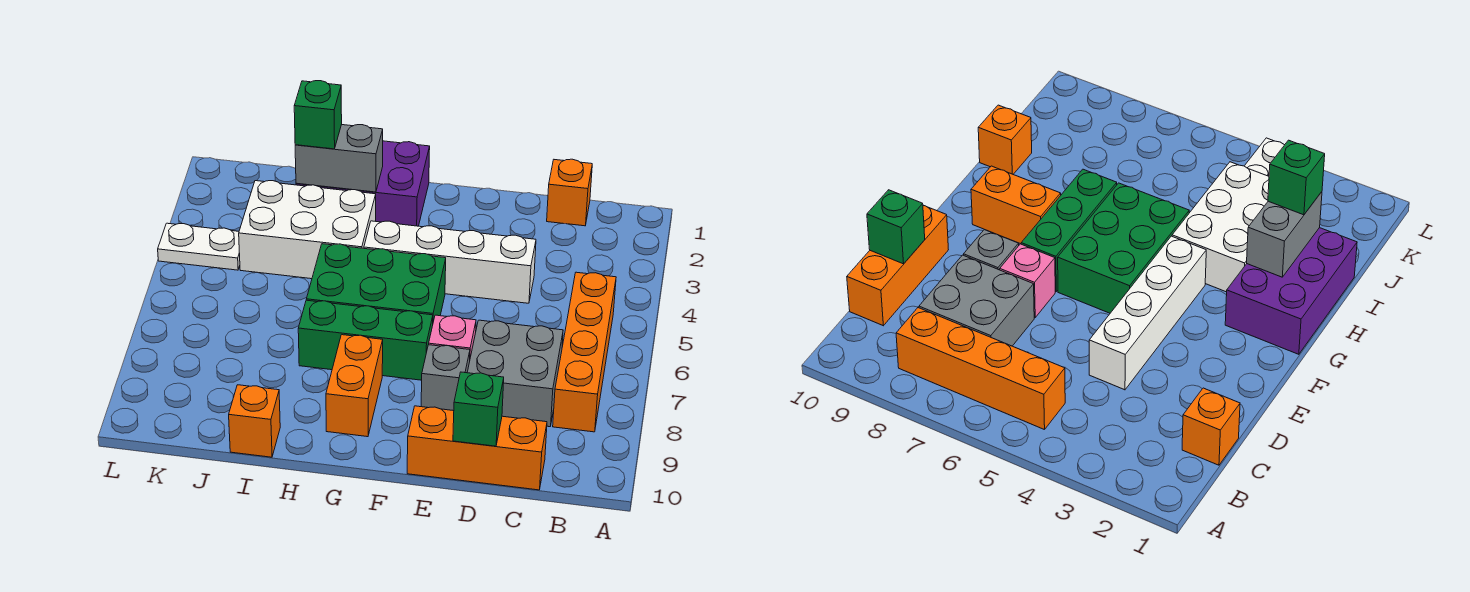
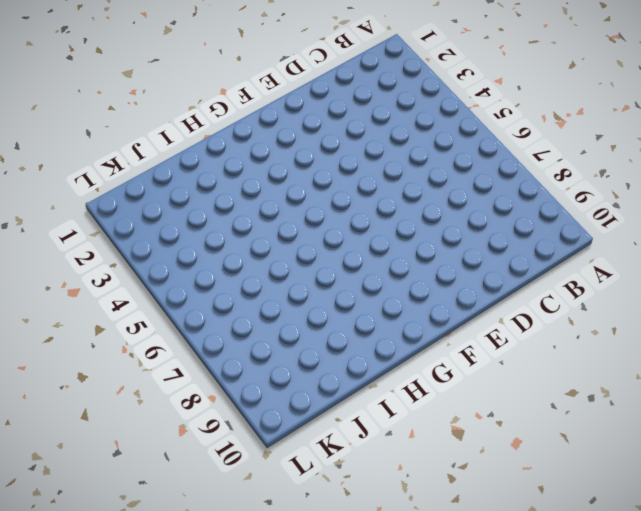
none -> orange 1x4 brick [553,272,616,432]
none -> orange 1x1 brick [547,159,592,226]
none -> grey 2x2 brick [467,320,563,427]

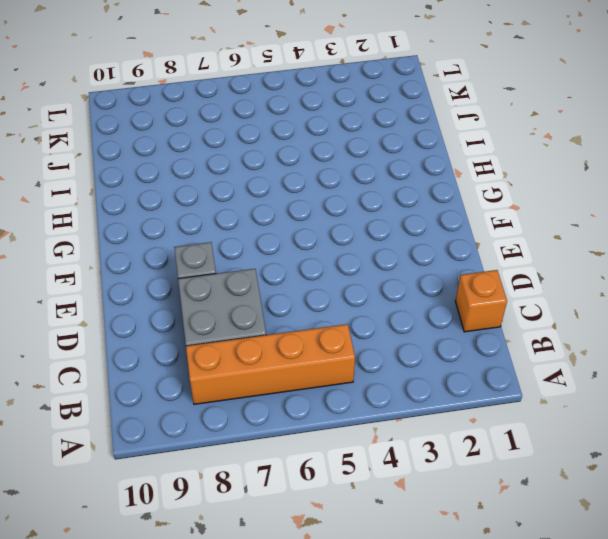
none -> orange 1x3 brick [407,406,547,490]
none -> white 1x4 brick [364,221,536,303]
none -> pink 1x1 brick [429,315,476,357]

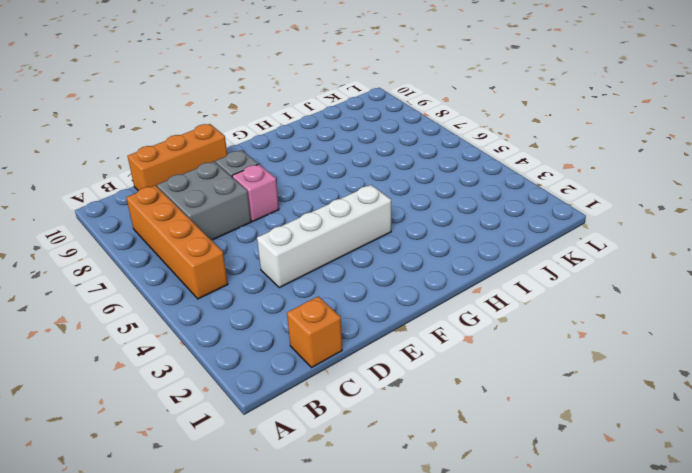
none -> green 2x3 brick [306,244,446,322]
none -> green 1x3 brick [298,300,433,380]
none -> purple 2x3 brick [296,141,430,226]

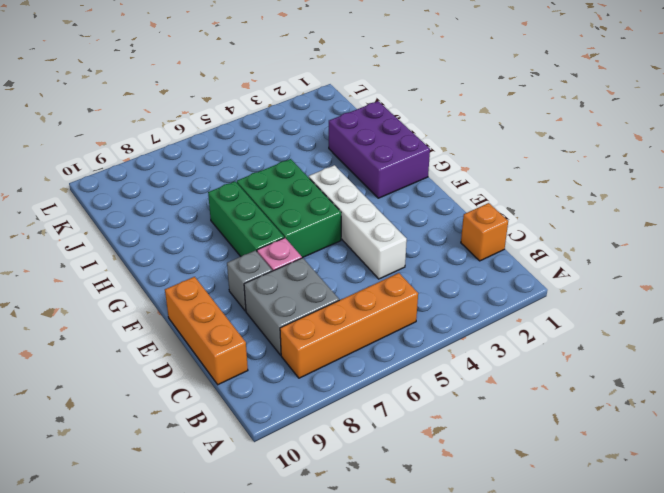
none -> orange 1x2 brick [326,335,383,437]
none -> white 2x3 brick [239,181,376,279]
none -> orange 1x1 brick [229,385,280,457]

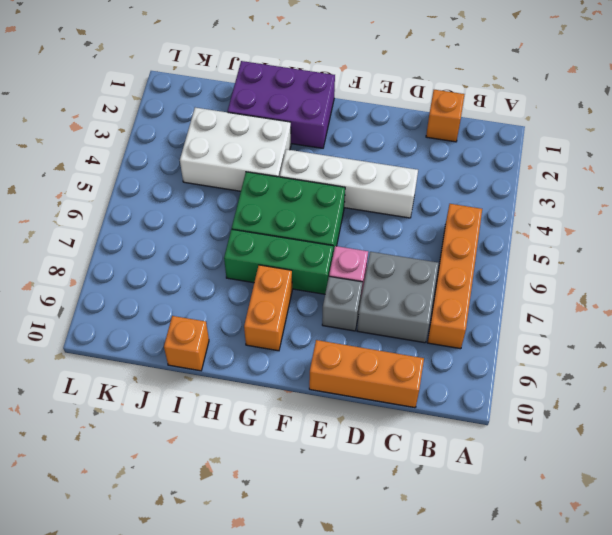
none -> white 1x2 plate [158,223,240,270]
none -> green 1x1 brick [453,372,504,446]
none -> grey 1x2 brick [295,125,383,192]

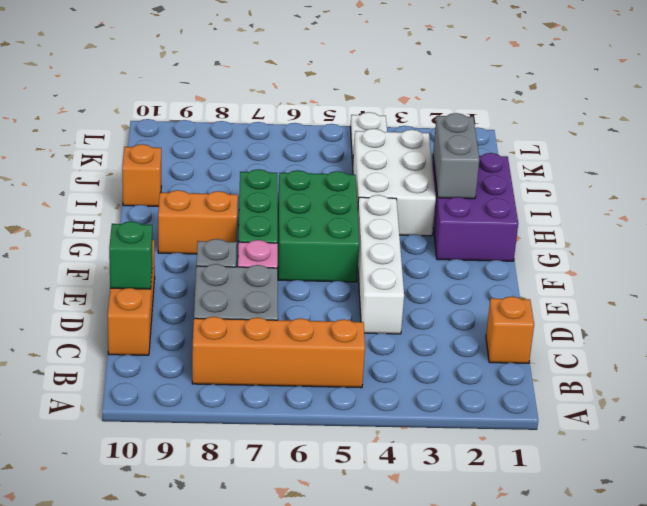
none -> green 1x1 brick [294,81,342,149]

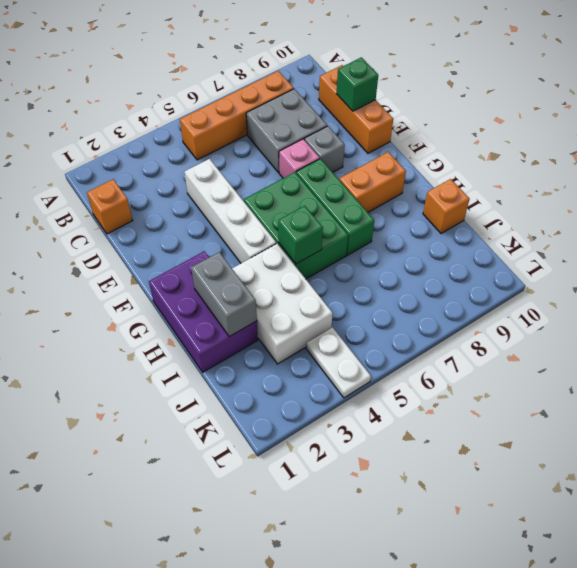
green 1x1 brick [278,206,323,264] -> green 1x1 brick moved to [294,81,342,149]

